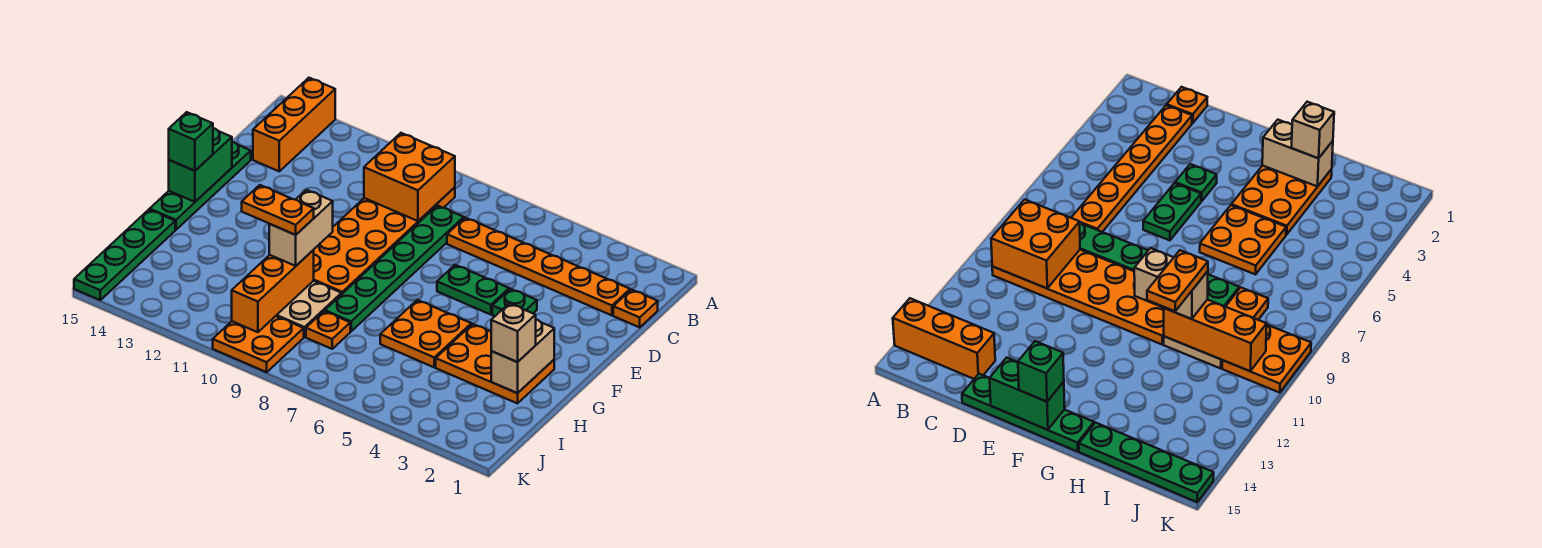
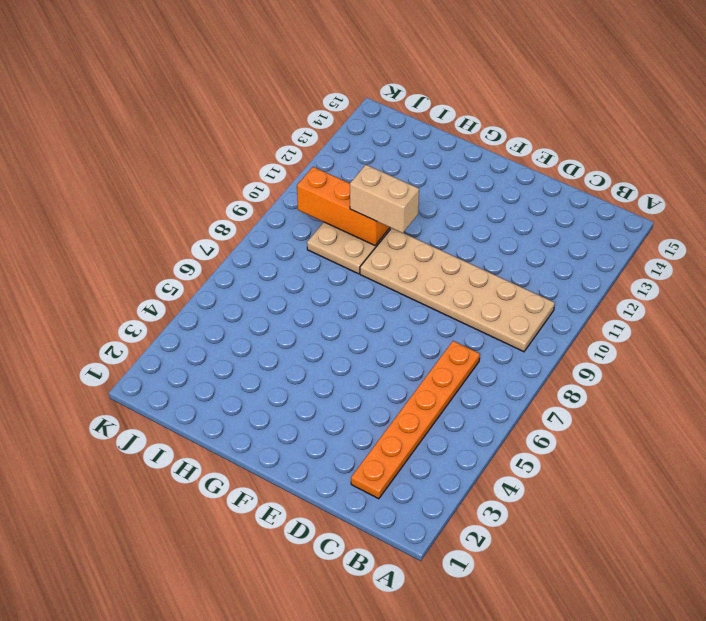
tan 2x6 plate [360,228,555,352] -> orange 2x6 plate [314,187,455,294]
none -> orange 1x3 brick [253,78,335,171]
none -> orange 1x1 plate [613,289,658,327]
none -> green 1x6 plate [325,206,464,331]

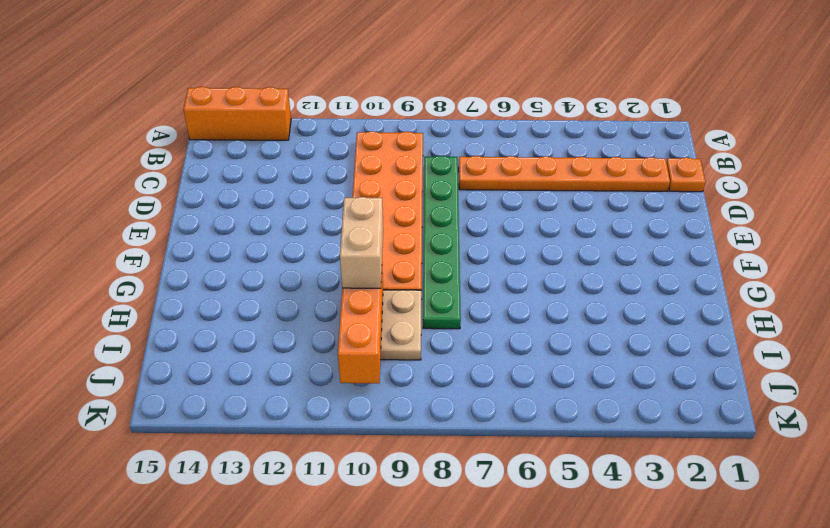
orange 1x3 brick [183,87,291,140] -> orange 1x3 brick turned to [253,78,335,171]
none -> green 1x4 plate [150,142,251,230]
none -> green 1x1 plate [492,289,537,316]
none -> green 1x2 plate [437,265,509,315]

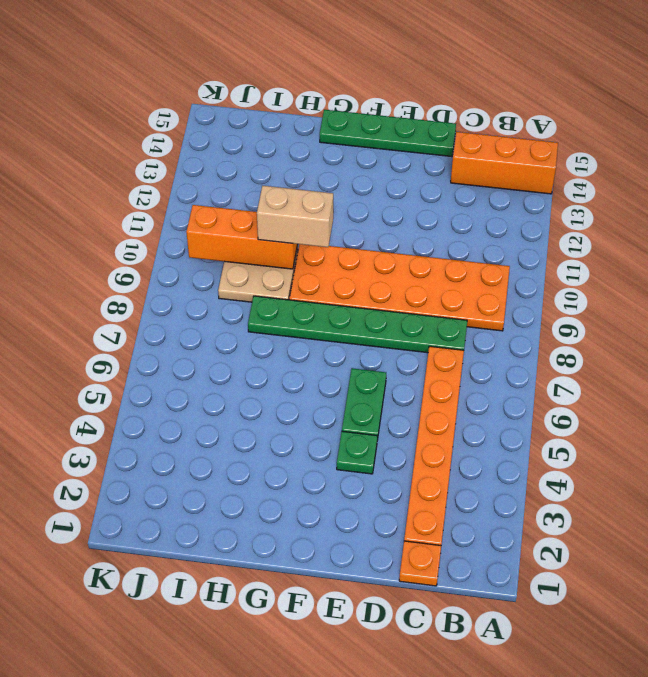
none -> orange 2x3 plate [436,324,554,403]
none -> orange 2x2 plate [380,300,471,367]
none -> green 1x4 plate [74,210,175,300]

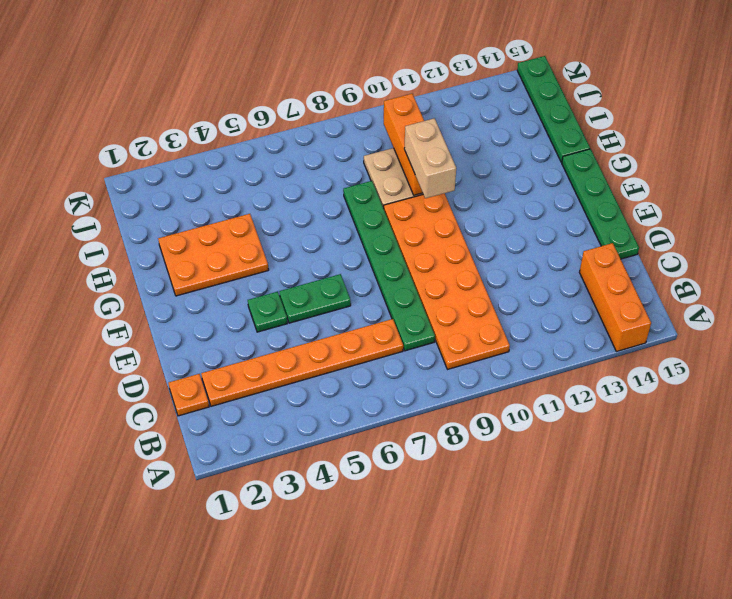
none -> orange 2x2 plate [380,300,471,367]
none -> orange 1x1 plate [306,311,350,349]
none -> orange 2x2 plate [213,316,304,372]

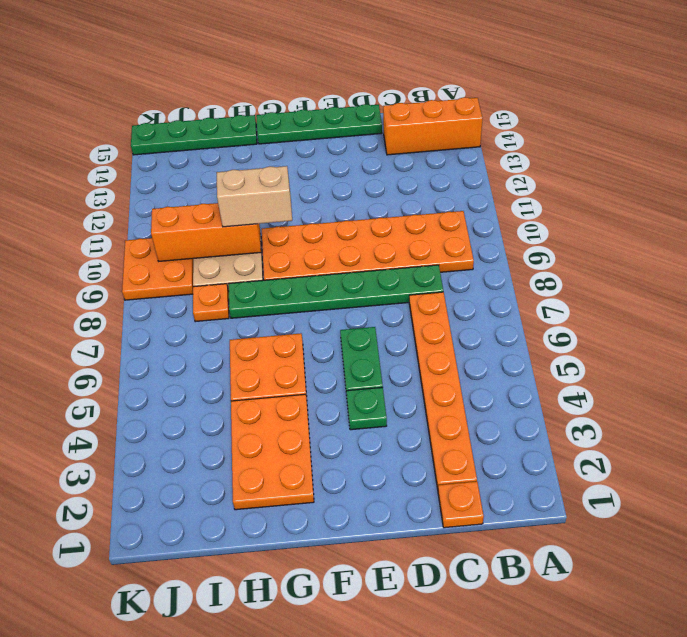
none -> orange 2x2 brick [364,133,455,221]
none -> green 1x2 brick [169,128,232,202]
none -> tan 1x2 brick [491,320,554,393]

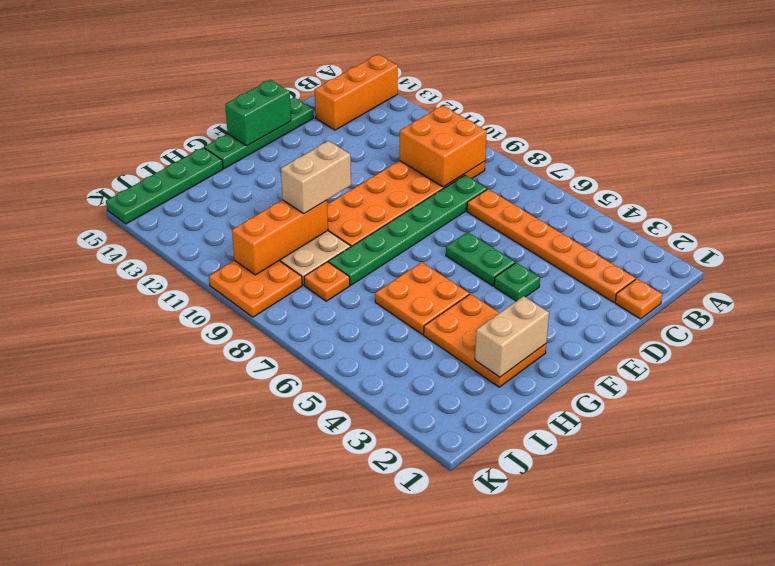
none -> green 1x1 brick [169,112,213,171]
none -> tan 1x1 brick [491,303,536,362]
none -> orange 1x2 plate [242,185,314,235]

